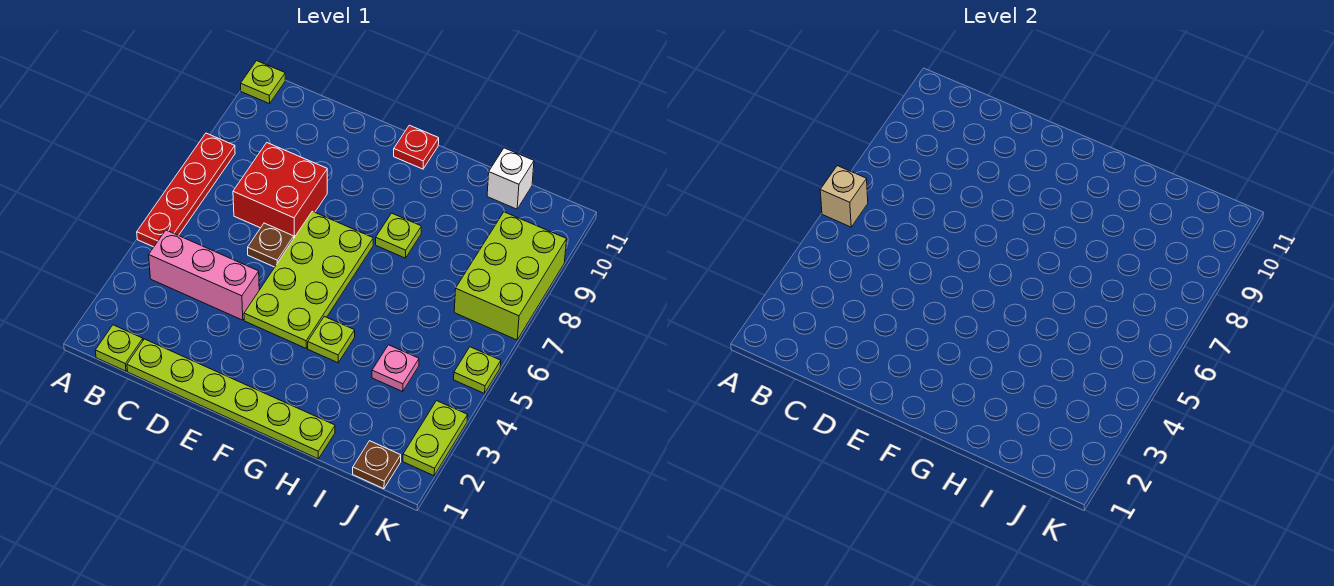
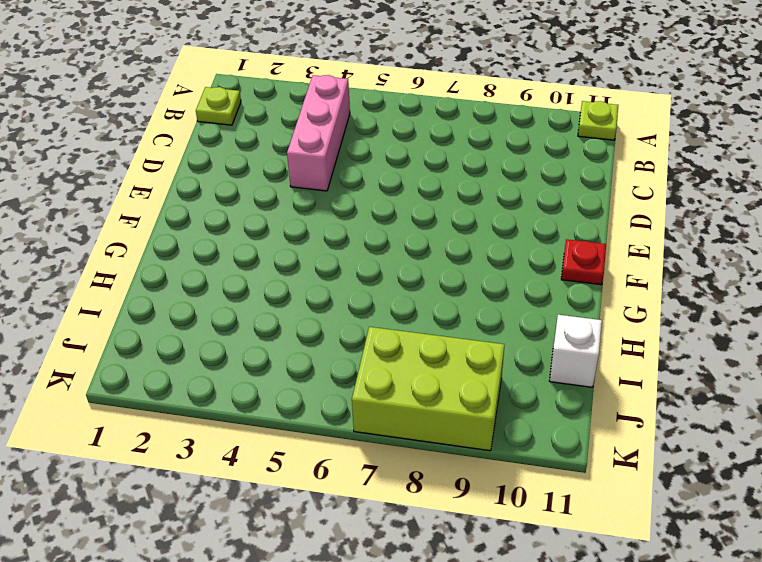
none -> red 1x4 plate [137,133,235,247]
none -> lime 1x6 plate [127,339,335,459]
none -> red 2x2 brick [233,143,327,238]

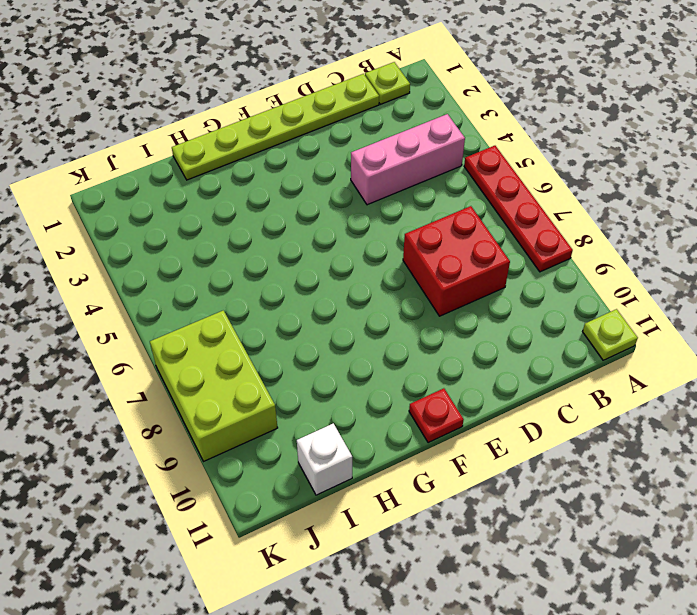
none -> brown 1x1 plate [248,223,294,267]
none -> lime 2x4 plate [244,211,373,348]
none -> lime 1x1 plate [308,316,355,363]

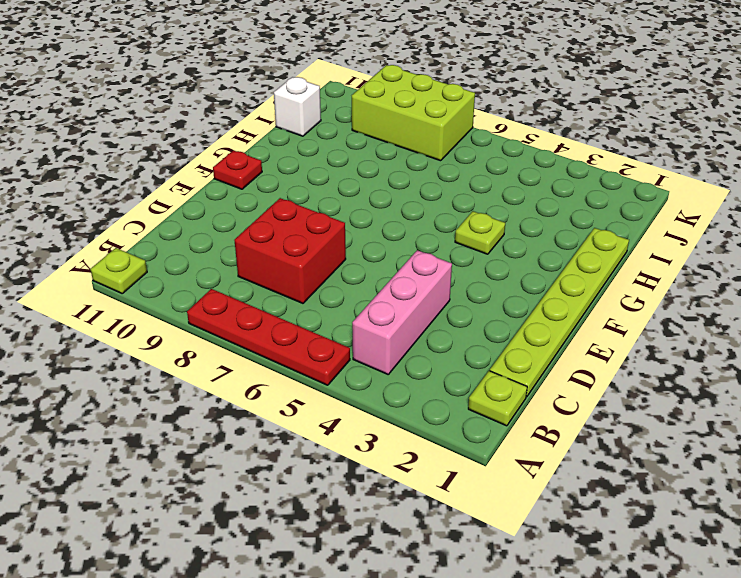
none -> brown 1x1 plate [248,223,294,267]
none -> lime 2x4 plate [244,211,373,348]
none -> lime 1x1 plate [376,213,421,258]

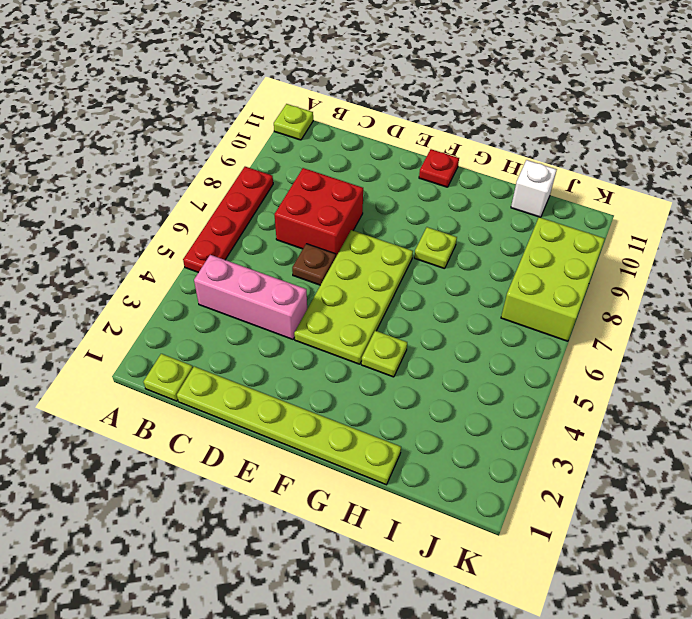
none -> pink 1x1 plate [372,345,419,391]
none -> brown 1x1 plate [353,441,401,489]
none -> lime 1x2 plate [403,401,468,476]

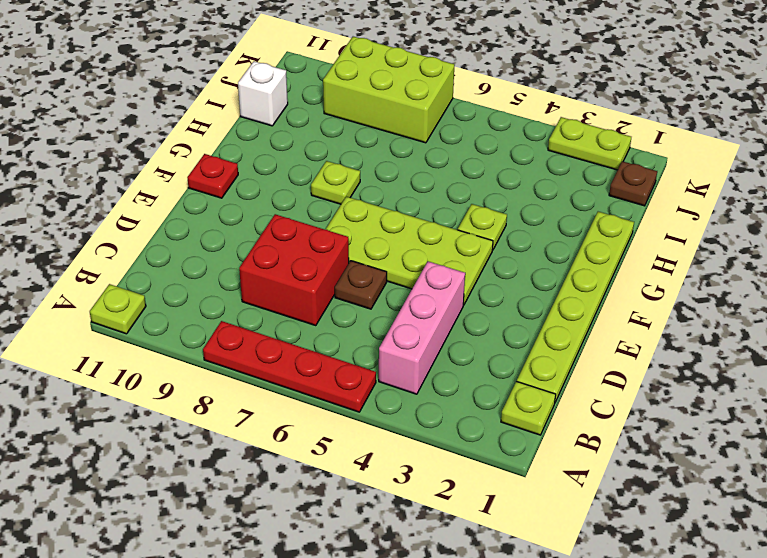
none -> pink 1x1 plate [372,345,419,391]
none -> lime 1x1 plate [454,347,501,394]
none -> tan 1x1 brick [820,166,868,227]

